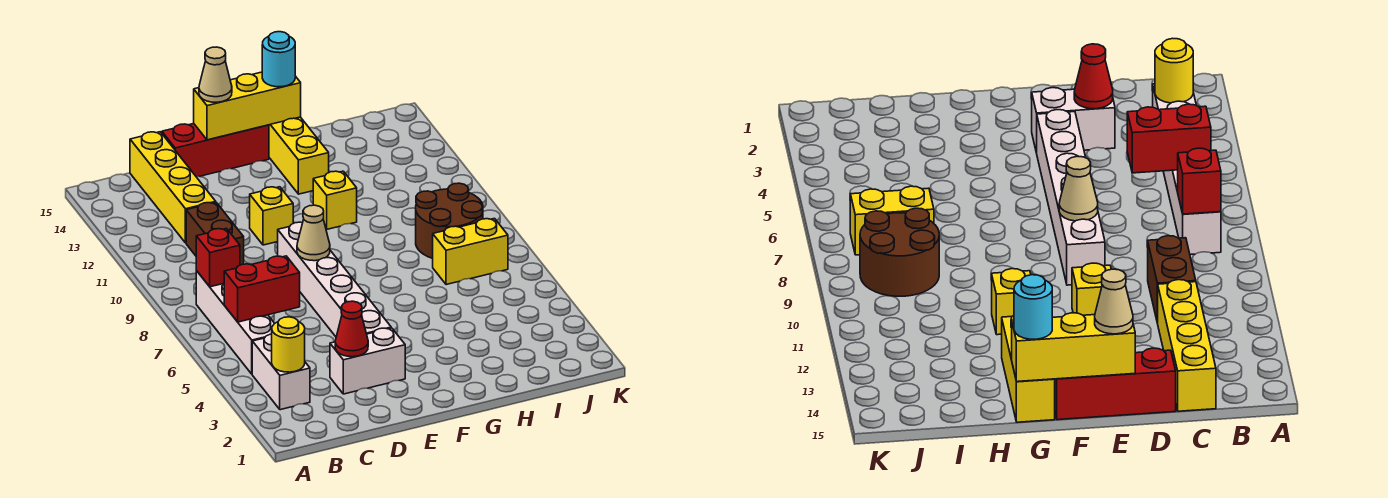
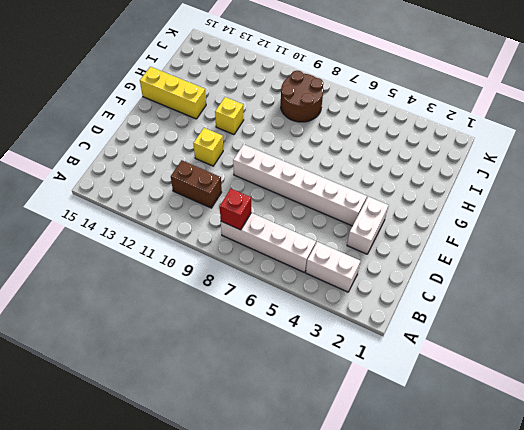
none -> yellow 1x4 brick [130,132,216,243]
none -> red 1x3 brick [162,124,269,177]
none -> yellow 1x2 brick [433,219,508,285]

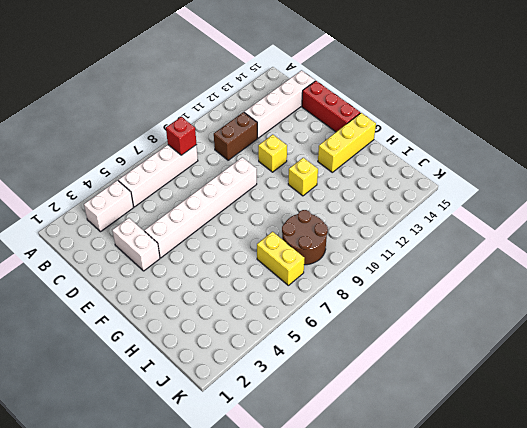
white 1x4 brick [244,70,315,138] -> yellow 1x4 brick [130,132,216,243]
none -> yellow 1x1 round brick [272,317,305,372]
none -> red 1x2 brick [224,256,300,322]
none -> red 1x1 cone [335,301,368,357]

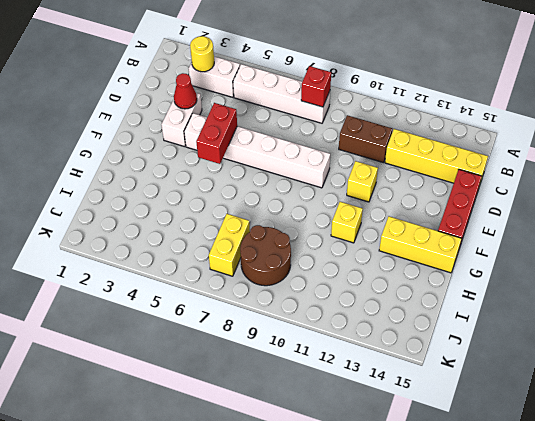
red 1x2 brick [196,103,237,164] -> red 1x2 brick moved to [224,256,300,322]
none -> tan 1x1 cone [297,205,330,261]
none -> yellow 1x3 brick [194,72,301,140]
none -> tan 1x1 cone [199,47,232,102]

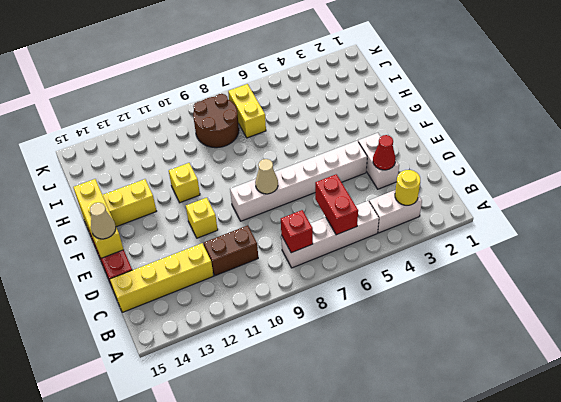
none -> cyan 1x1 round brick [262,32,295,87]

